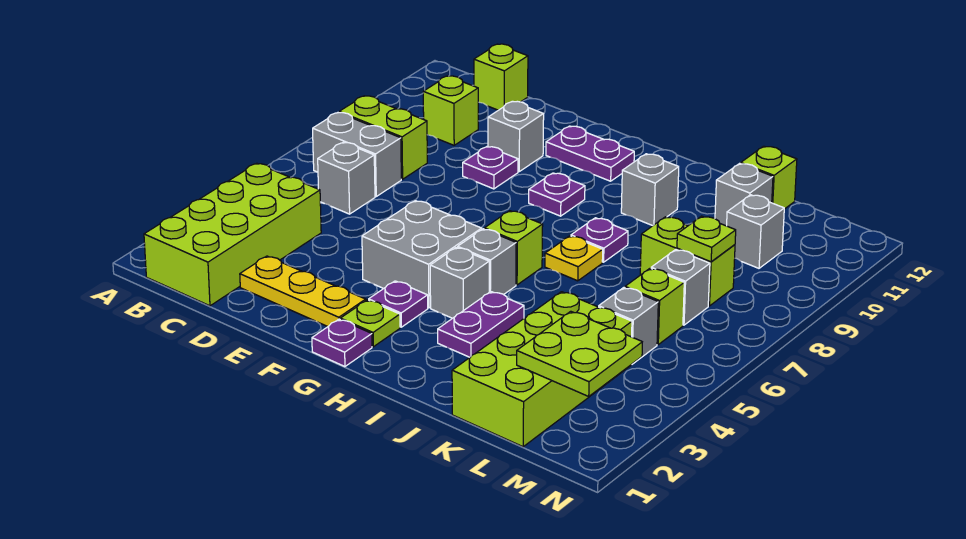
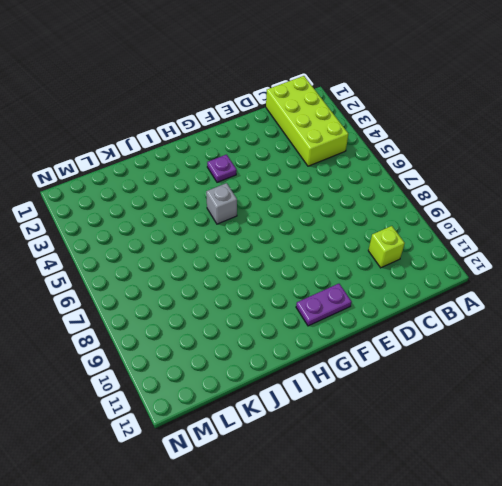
none -> grey 1x2 brick [313,113,401,196]
none -> lime 1x2 brick [339,96,427,179]
none -> grey 1x1 brick [318,142,375,214]
none -> lime 1x1 brick [474,44,528,110]

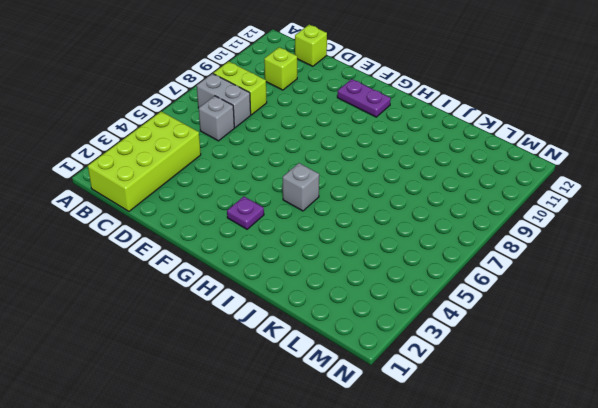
none -> yellow 1x3 plate [240,256,366,327]
none -> purple 1x1 plate [463,147,518,189]
none -> grey 1x1 brick [488,101,544,172]
none -> grey 2x2 brick [362,201,482,308]

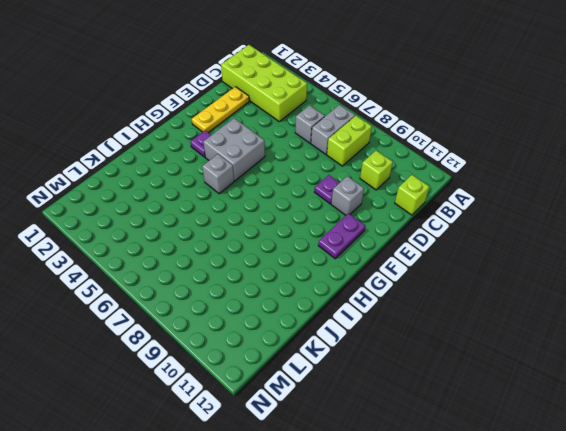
none -> purple 1x1 plate [312,319,372,367]
none -> lime 1x1 plate [340,300,400,347]
none -> purple 1x1 plate [529,173,585,216]
none -> grey 1x1 brick [430,247,489,318]

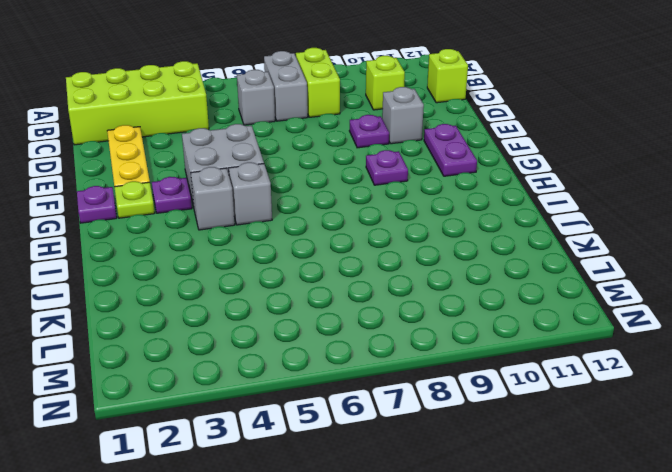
none -> lime 1x1 brick [484,211,543,285]
none -> purple 1x2 plate [438,292,524,357]
none -> yellow 1x1 plate [545,236,603,281]
none -> purple 1x1 plate [571,218,628,262]

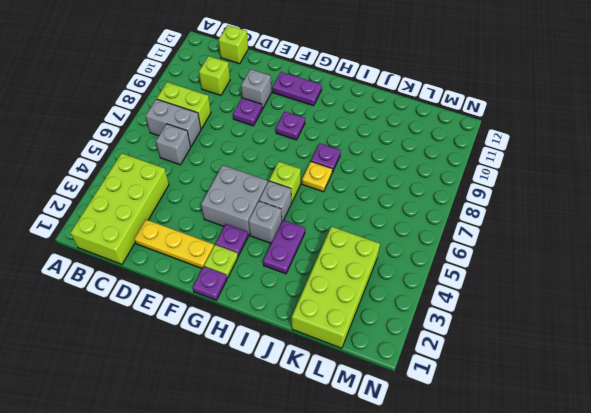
none -> grey 1x1 brick [621,154,679,226]
none -> lime 1x2 brick [640,217,735,306]
none -> grey 1x1 brick [715,163,773,226]
none -> lime 1x1 brick [741,146,797,209]

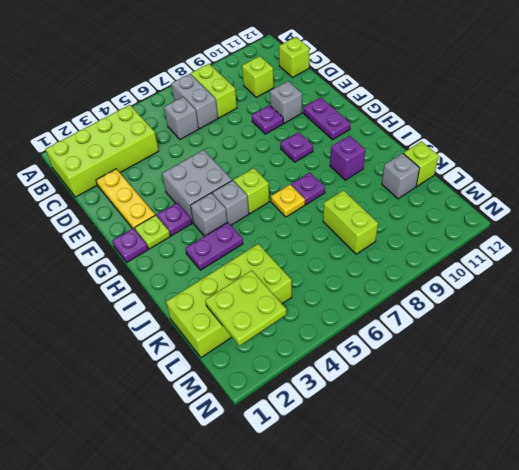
purple 1x1 brick [330,136,365,180] -> grey 1x1 brick [621,154,679,226]
none -> grey 1x1 brick [599,288,658,364]
none -> lime 1x1 brick [625,268,684,344]
none -> grey 1x1 brick [651,250,710,325]
none -> grey 1x1 brick [727,195,784,268]

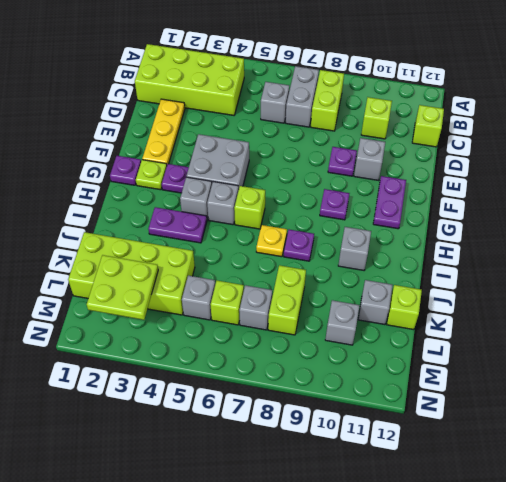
none -> lime 1x1 plate [677,216,736,262]

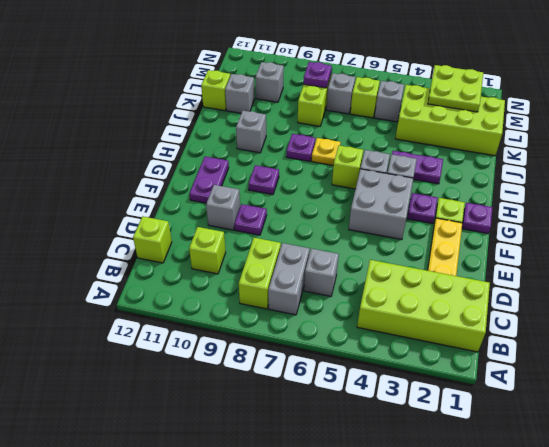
purple 1x1 plate [304,62,332,88] -> lime 1x1 plate [677,216,736,262]

